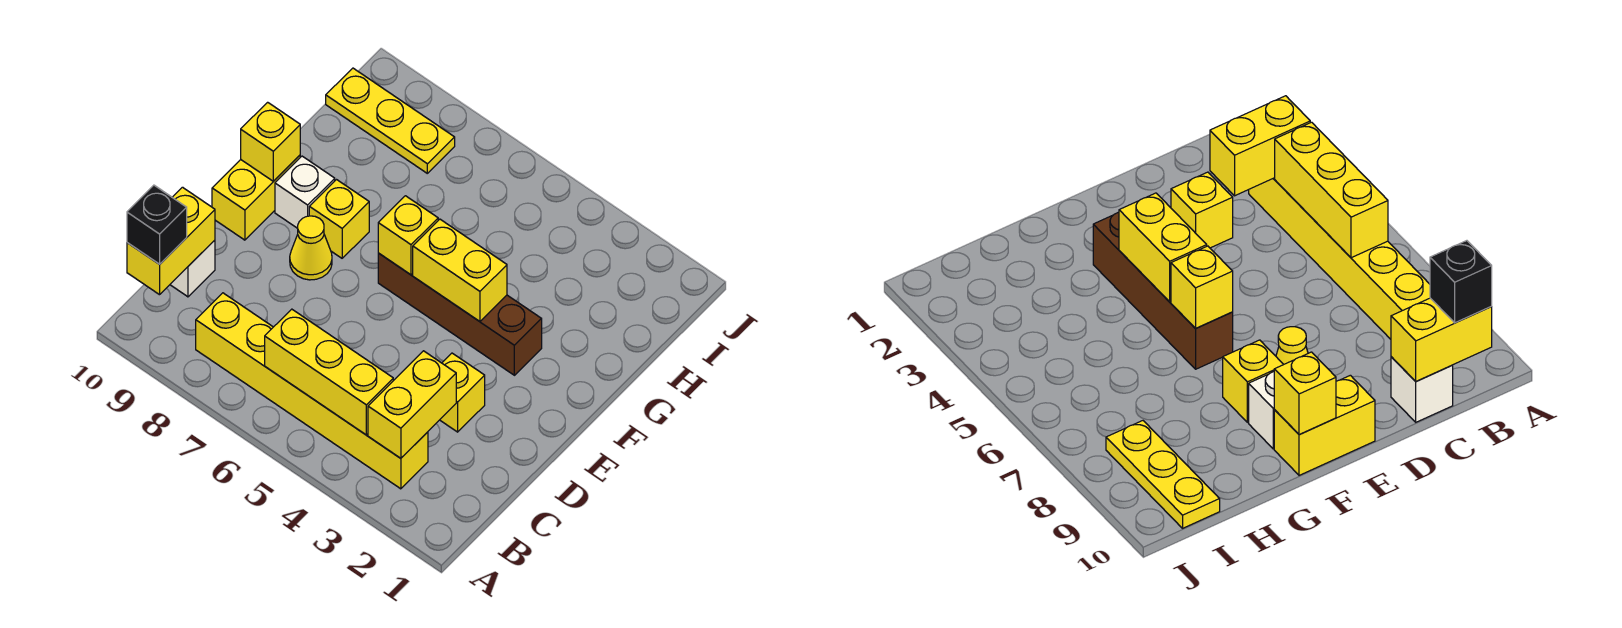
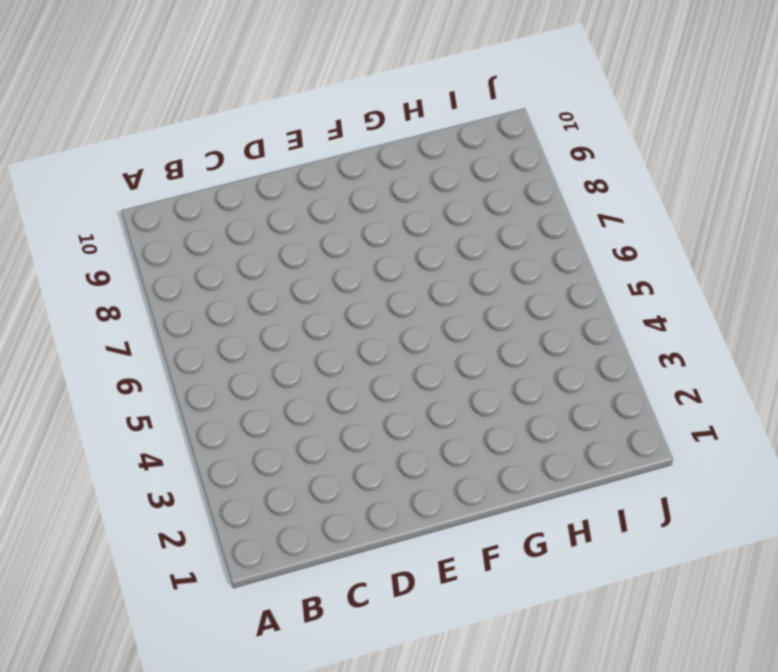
none -> yellow 1x6 brick [196,293,428,489]
none -> white 1x1 brick [170,240,215,297]
none -> yellow 1x1 brick [440,353,485,432]

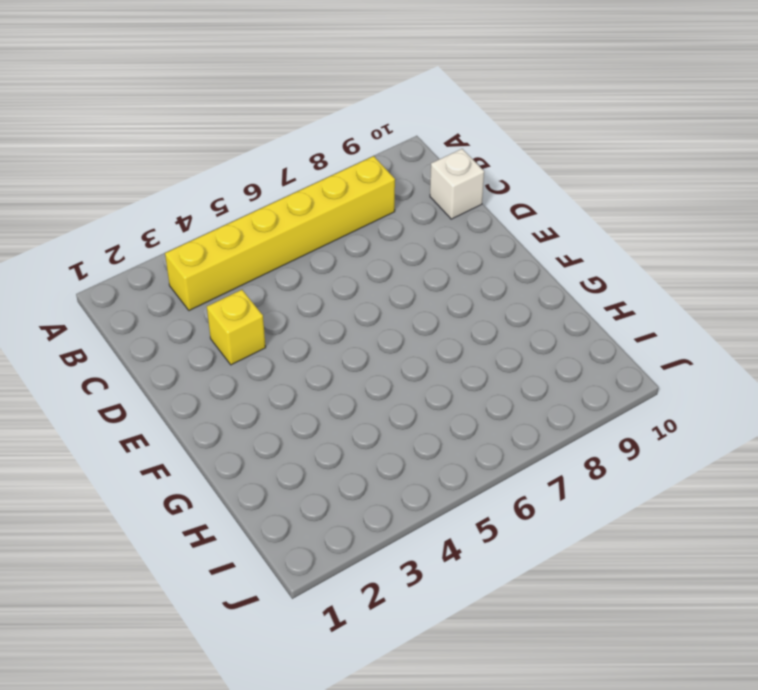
none -> yellow 1x1 cone [290,216,332,280]
none -> yellow 1x2 brick [212,155,300,240]
none -> brown 1x4 brick [378,253,542,375]

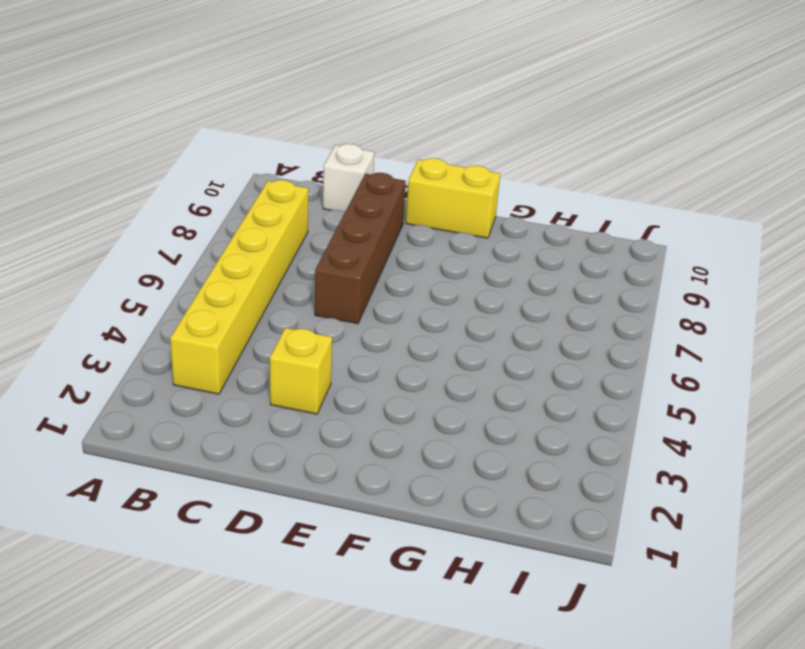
brown 1x4 brick [315,173,406,324] -> brown 1x4 brick moved to [378,253,542,375]
none -> yellow 1x1 cone [290,216,332,280]
none -> yellow 1x1 brick [309,180,369,258]
none -> white 1x1 brick [275,156,335,228]

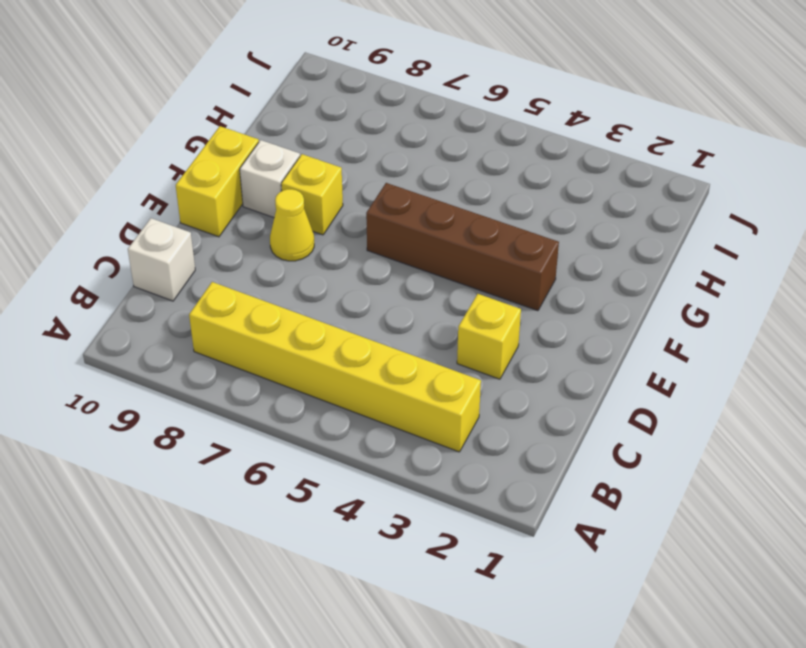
none -> yellow 1x3 plate [326,68,455,173]
none -> yellow 1x2 brick [368,351,456,458]
none -> yellow 1x3 brick [265,309,393,435]

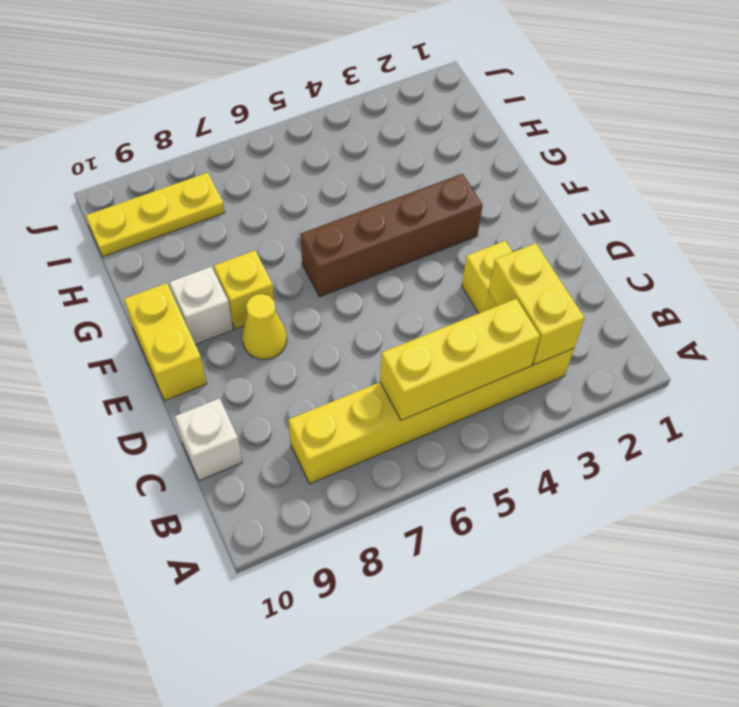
none -> yellow 1x2 brick [127,187,215,295]
none -> yellow 1x2 brick [413,219,507,322]
none -> yellow 1x1 brick [378,196,438,275]

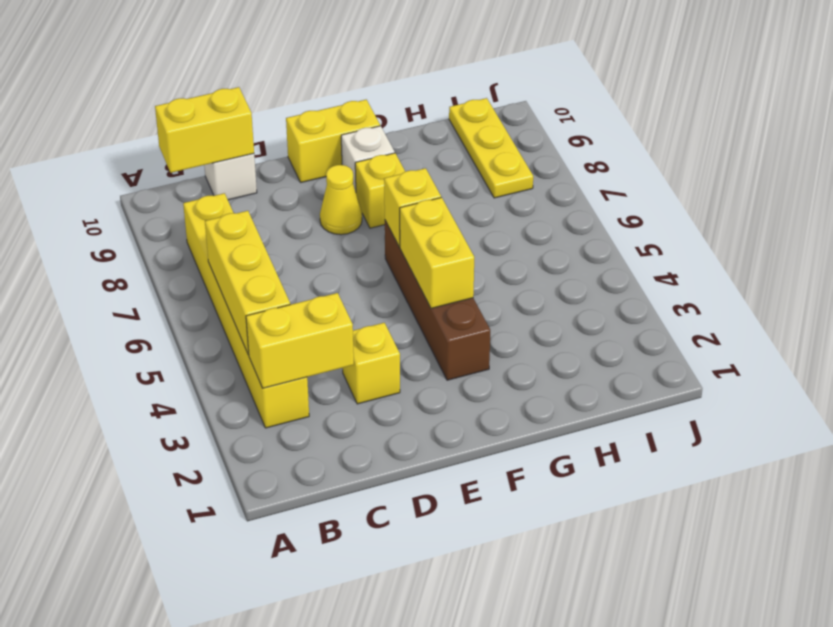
none -> yellow 1x1 brick [241,102,300,181]
none -> black 1x1 brick [127,185,187,264]

